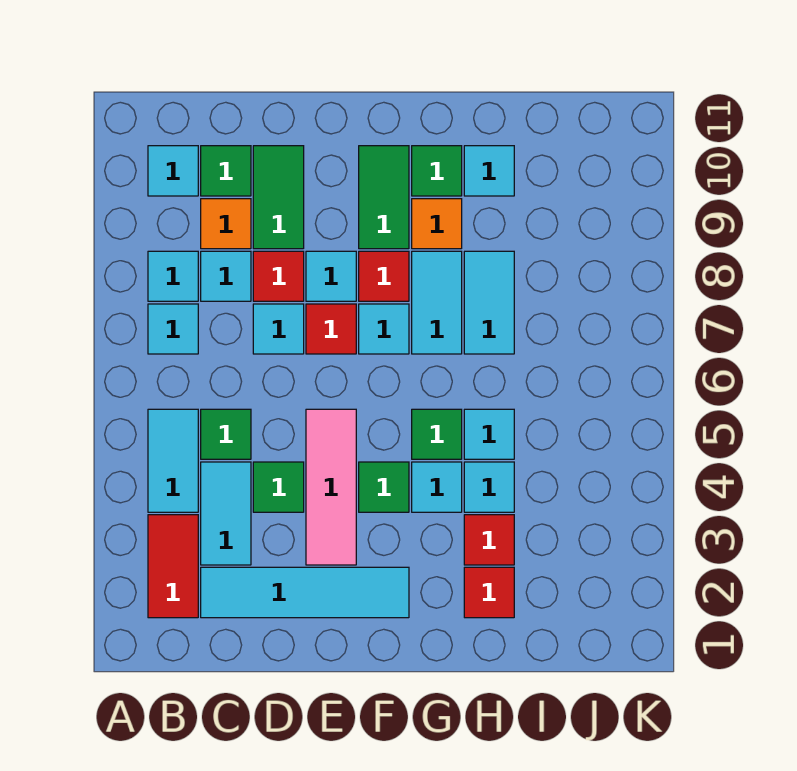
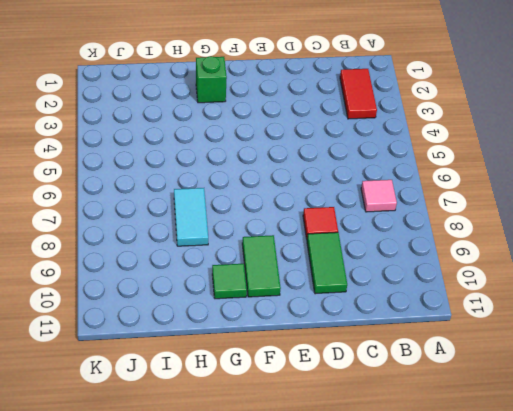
pink 1x1 tile [361,180,397,212] -> cyan 1x1 tile [148,304,198,354]
green 1x1 brick [196,56,227,103] -> none
none -> cyan 1x2 tile [148,409,198,512]
none -> cyan 1x1 tile [148,251,198,301]
none -> cyan 1x1 tile [148,146,198,196]
none -> cyan 1x4 tile [201,567,409,618]

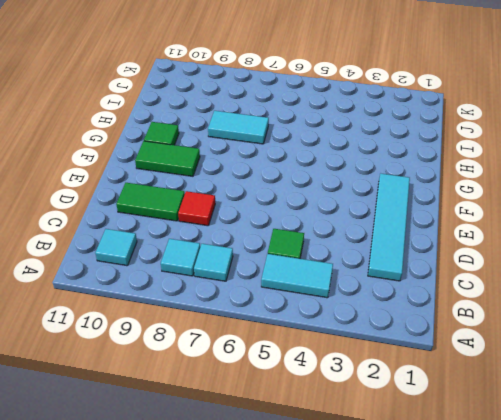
none -> red 1x2 tile [148,515,198,618]
none -> cyan 1x2 tile [201,462,251,565]
none -> cyan 1x1 tile [201,251,251,301]
none -> orange 1x1 tile [201,199,251,249]

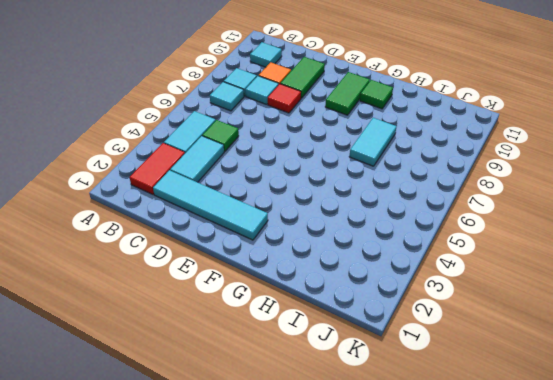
none -> green 1x1 tile [201,146,251,196]
none -> green 1x1 tile [253,462,304,512]
none -> cyan 1x1 tile [253,304,304,354]
none -> pink 1x3 tile [306,409,356,565]

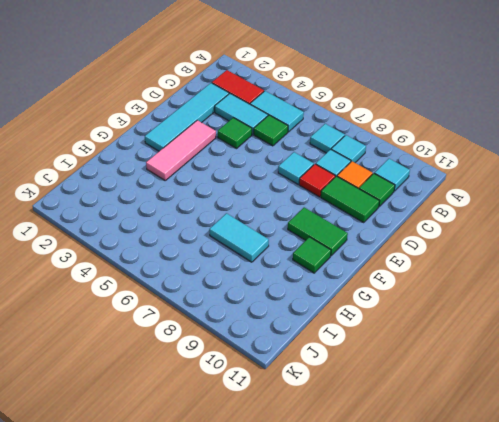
pink 1x3 tile [146,120,216,180] -> pink 1x3 tile turned to [306,409,356,565]
none -> red 1x1 tile [306,304,356,354]
none -> cyan 1x1 tile [306,251,356,301]
none -> green 1x1 tile [359,462,409,512]
none -> cyan 1x1 tile [359,304,409,354]

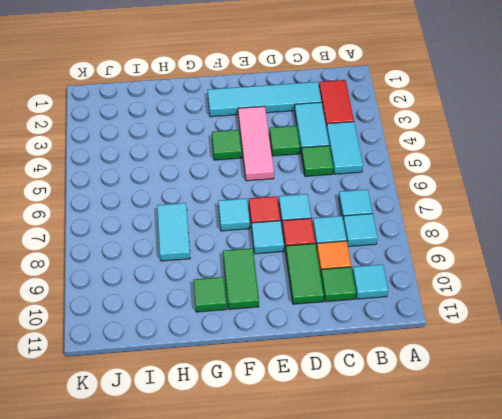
none -> red 1x1 tile [359,251,409,301]
none -> cyan 1x1 tile [412,462,462,512]
none -> green 1x1 tile [412,409,462,459]
none -> cyan 1x2 tile [412,251,462,354]

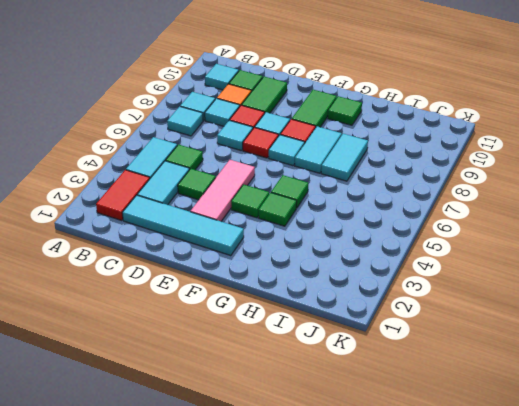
green 1x1 tile [259,193,297,226] -> cyan 1x1 tile [412,462,462,512]
none -> orange 1x1 tile [412,199,462,249]
none -> red 1x1 tile [464,567,514,618]
none -> red 1x1 tile [464,515,514,565]
none -> cyan 1x1 tile [464,462,514,512]

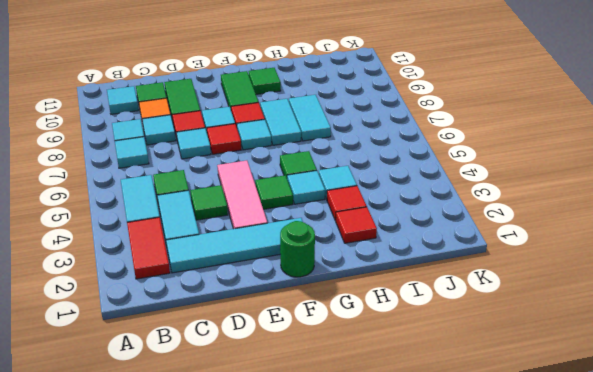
green 1x1 round brick [280,221,315,277] -> none
none -> orange 1x1 tile [412,199,462,249]
none -> cyan 1x1 tile [464,409,514,459]
none -> cyan 1x1 tile [464,146,514,196]

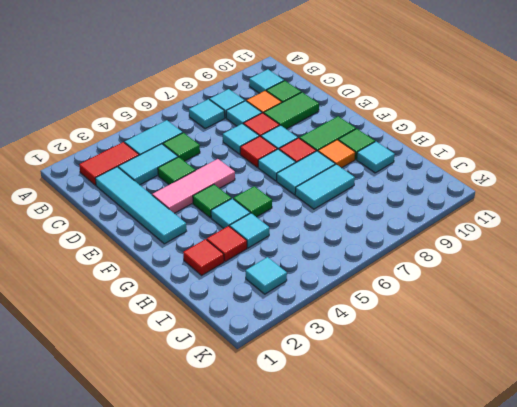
cyan 1x1 tile [246,257,287,294] -> cyan 1x1 tile moved to [464,409,514,459]

